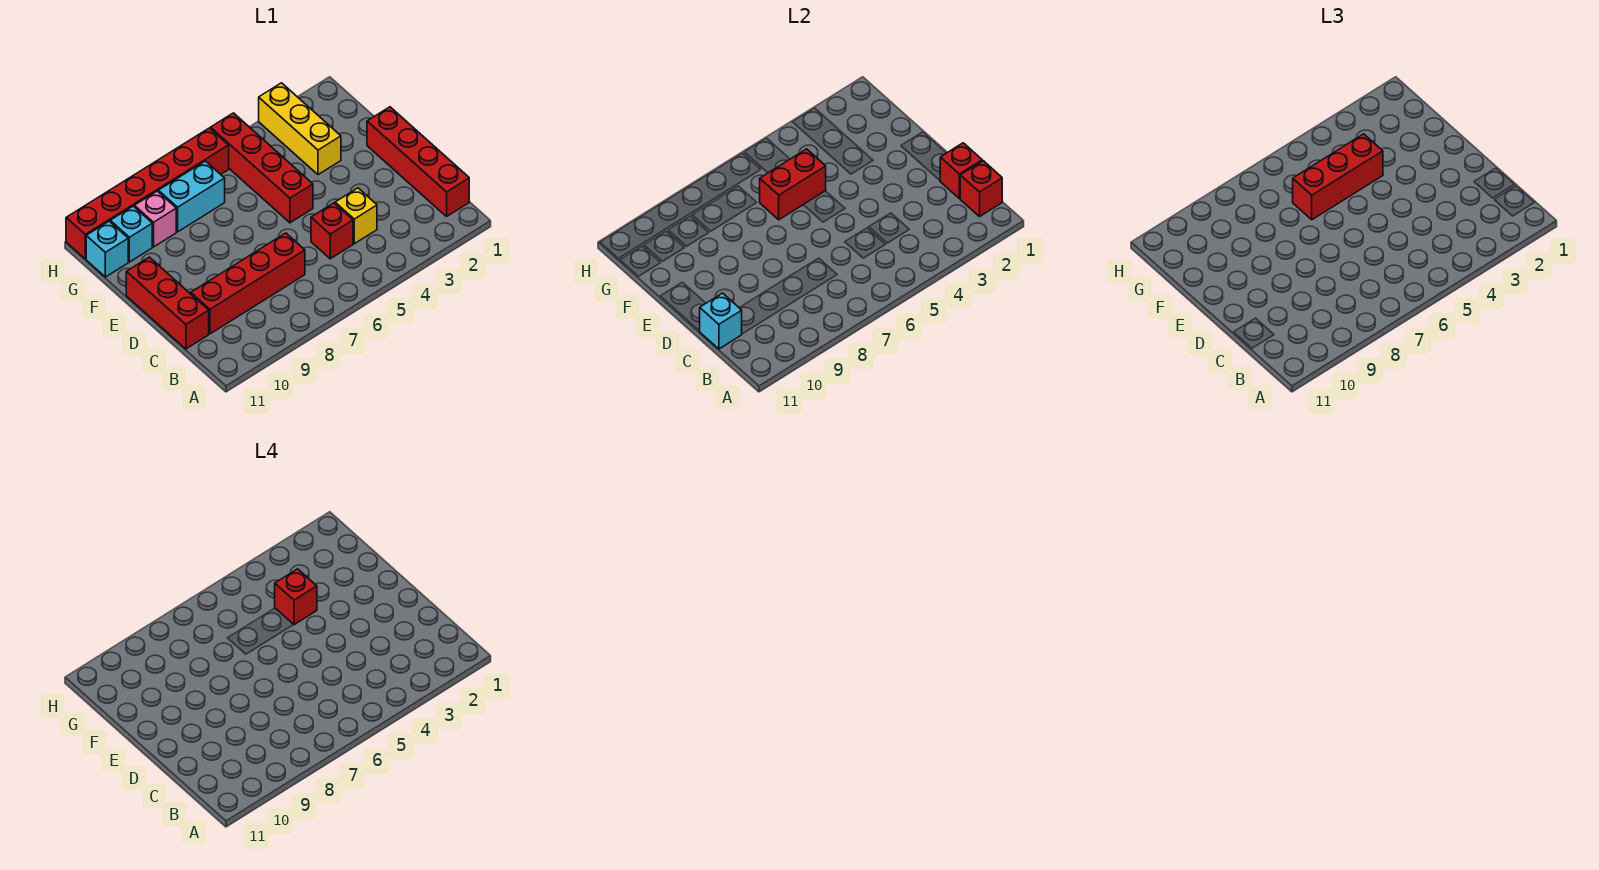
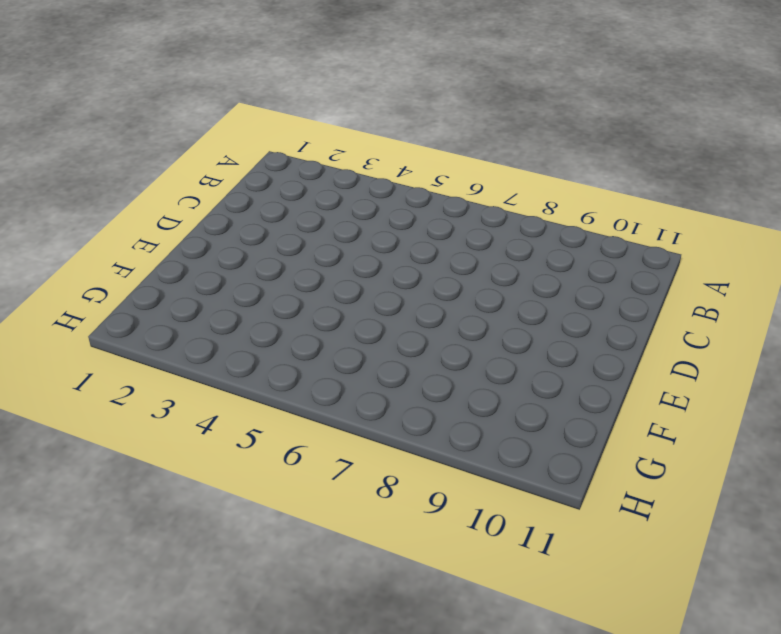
none -> red 1x4 brick [367,107,469,216]
none -> yellow 1x1 brick [335,188,377,244]
none -> red 1x1 brick [311,203,353,259]

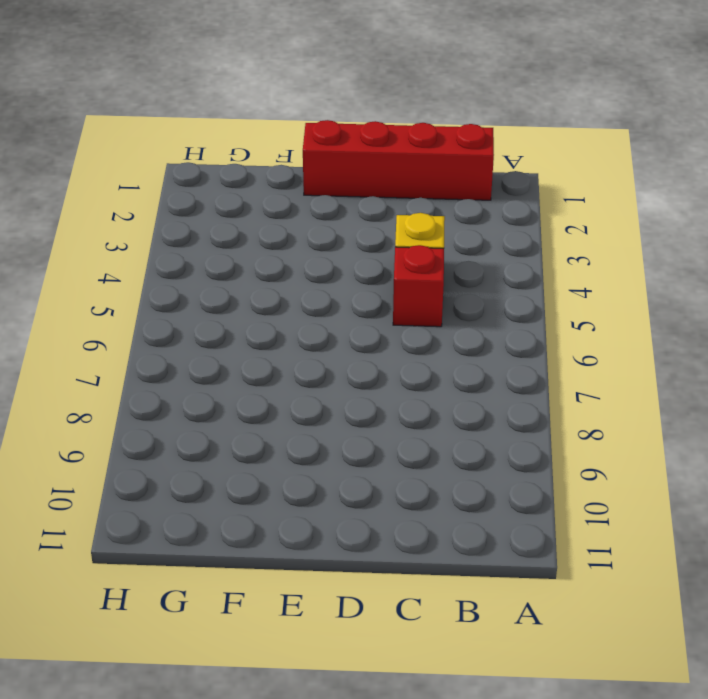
none -> red 1x4 brick [191,233,305,334]
none -> red 1x3 brick [126,257,209,349]
none -> red 1x4 brick [211,113,313,223]

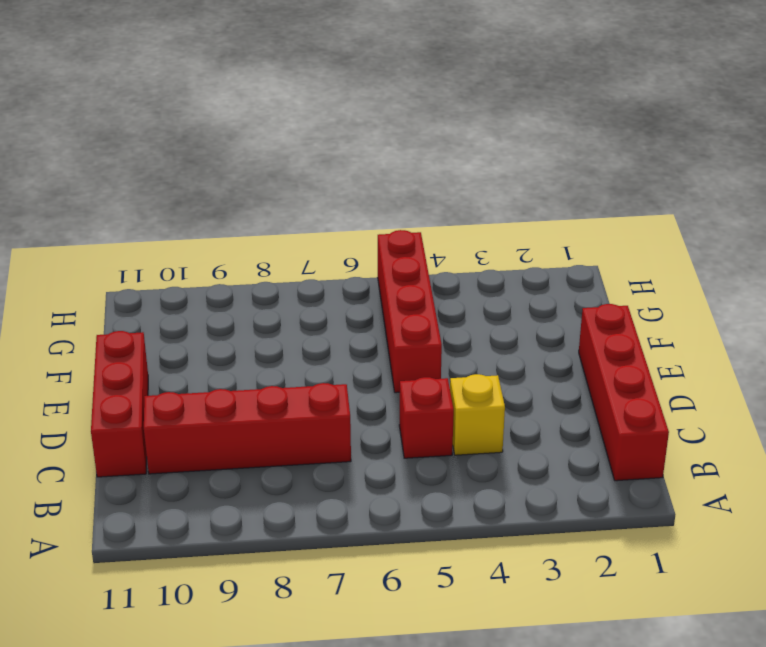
none -> yellow 1x3 brick [259,83,341,175]
none -> cyan 1x2 brick [158,161,225,232]
none -> pink 1x1 brick [134,191,176,247]

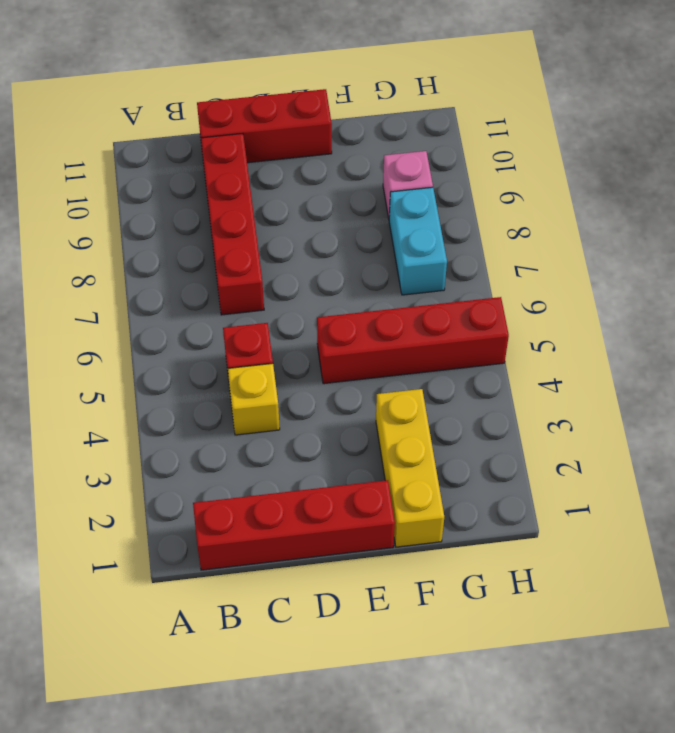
yellow 1x3 brick [376,389,444,547] -> yellow 1x3 brick turned to [259,83,341,175]
none -> cyan 1x1 brick [110,206,152,262]
none -> cyan 1x1 brick [86,221,128,277]
none -> red 1x6 brick [66,128,229,259]

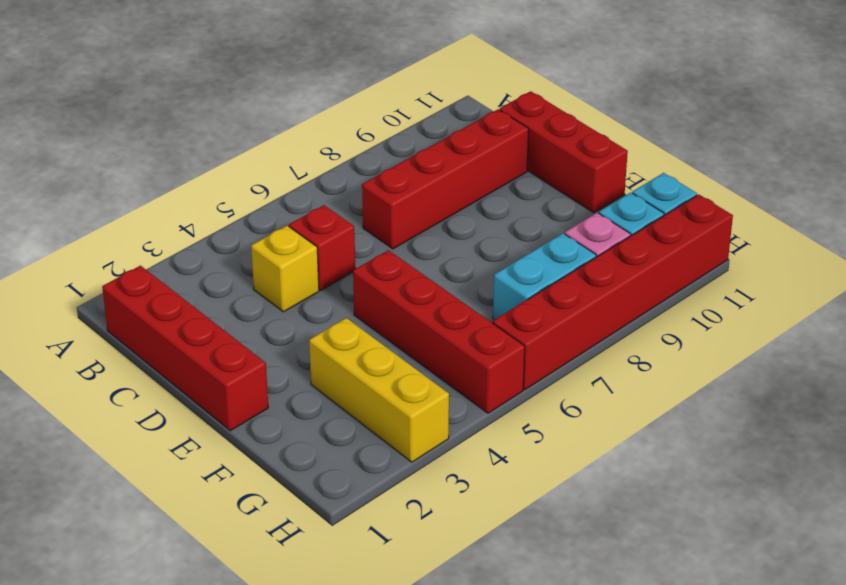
none -> red 1x1 brick [960,161,1002,216]
none -> red 1x1 brick [940,143,982,199]
none -> cyan 1x1 brick [700,293,742,349]

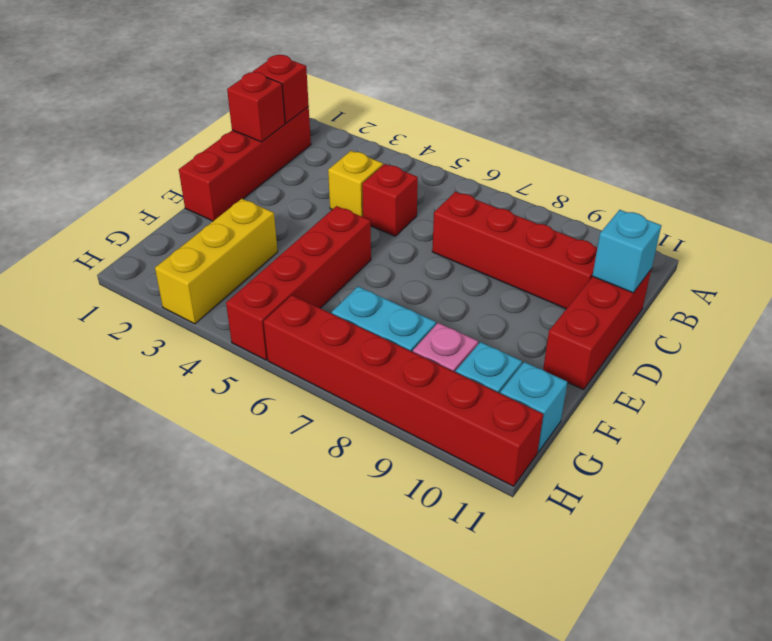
none -> red 1x2 brick [760,149,826,220]
none -> red 1x3 brick [1293,134,1383,220]
none -> red 1x1 brick [275,569,317,625]

